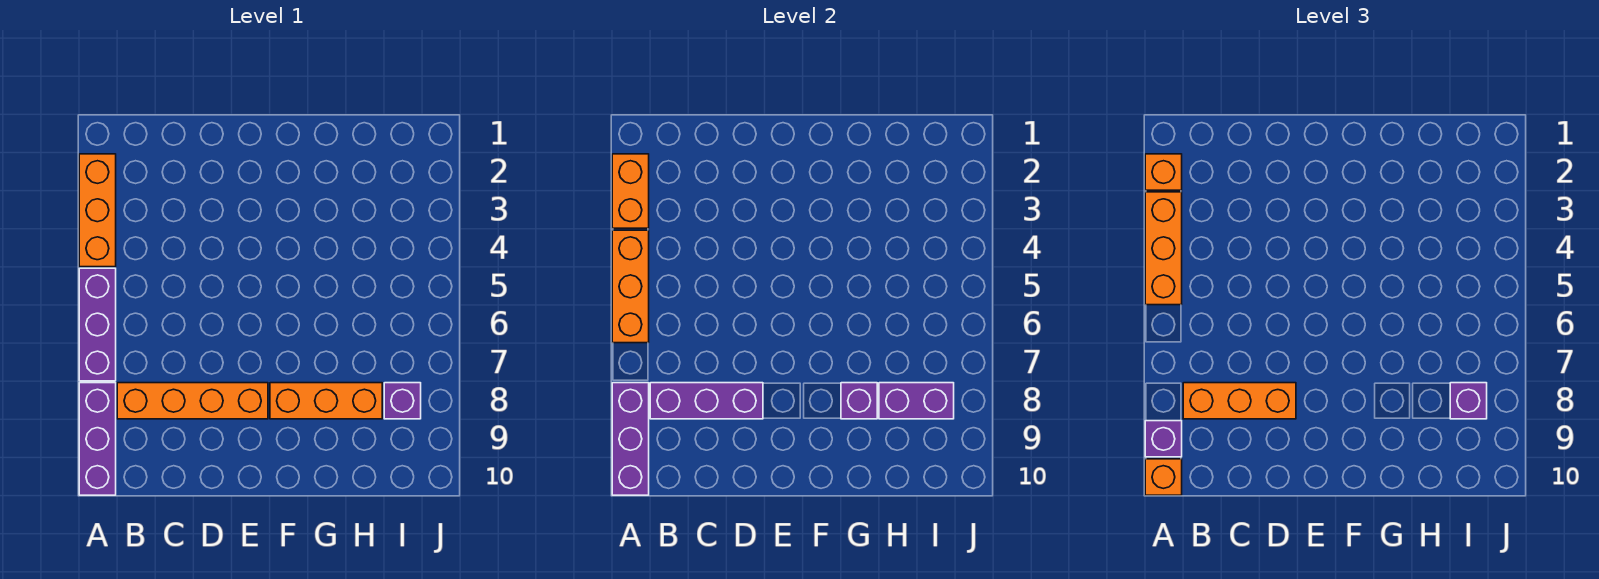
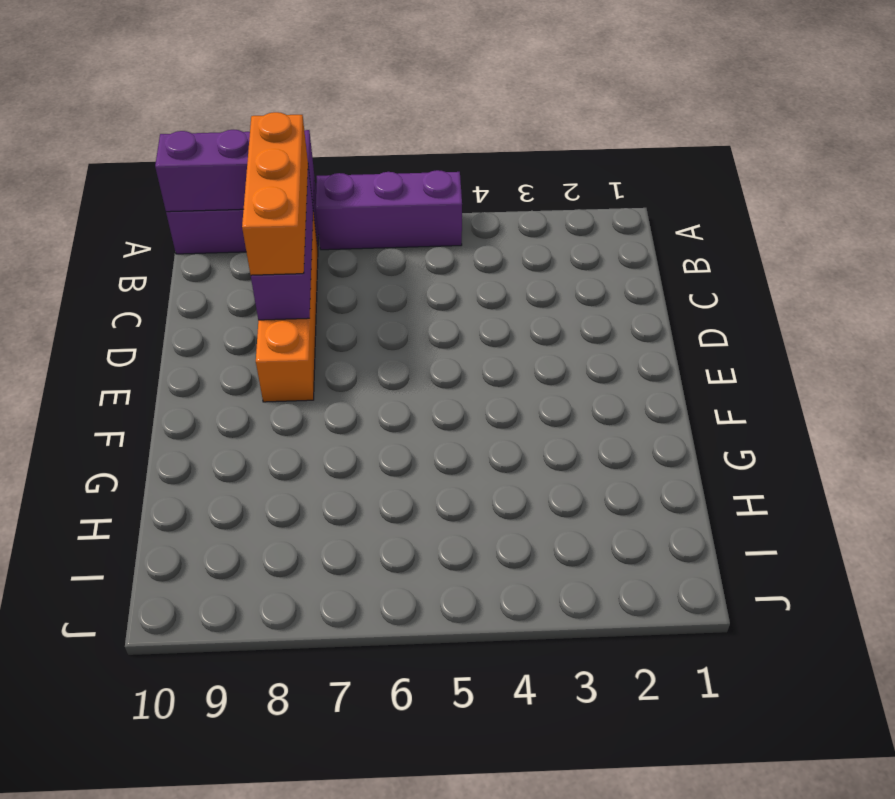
none -> orange 1x3 brick [79,154,116,267]
none -> orange 1x3 brick [270,383,382,419]
none -> purple 1x1 brick [384,383,421,419]

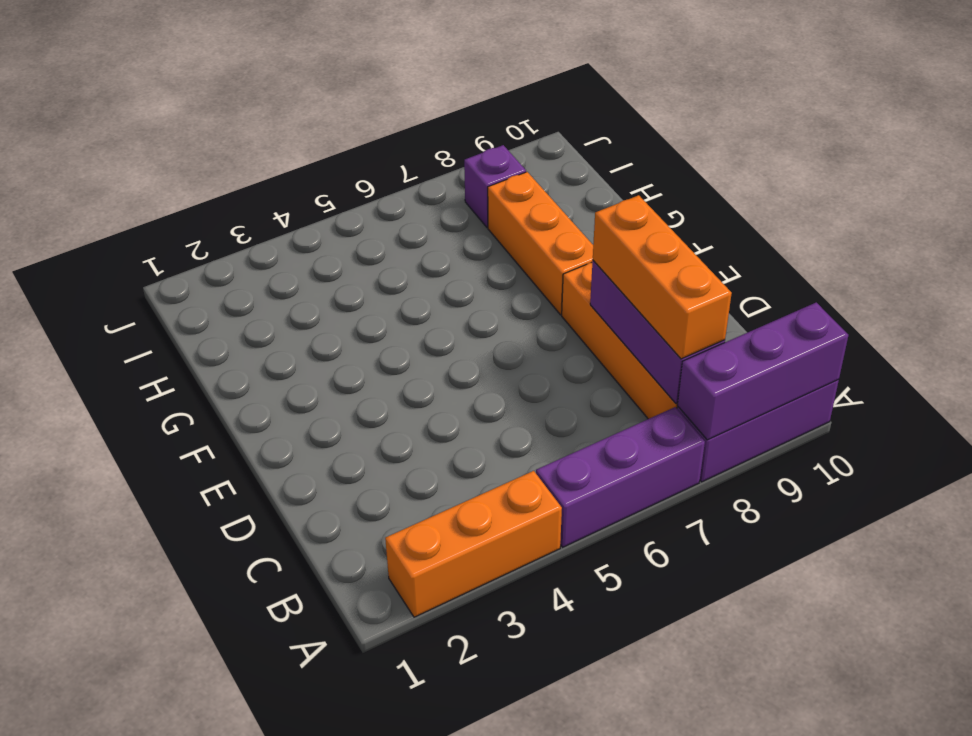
none -> orange 1x2 brick [612,154,649,228]
none -> orange 1x3 brick [612,230,649,343]
none -> purple 1x1 brick [841,383,877,419]

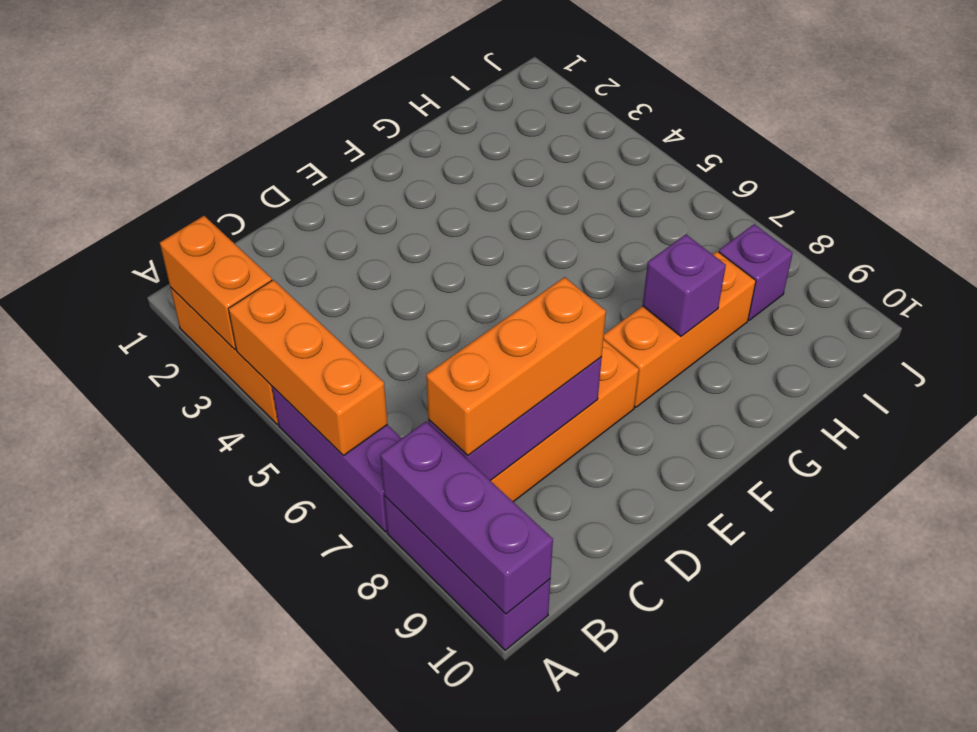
none -> purple 1x2 brick [879,383,954,419]
none -> orange 1x1 brick [1145,154,1182,190]
none -> orange 1x3 brick [1145,192,1182,305]

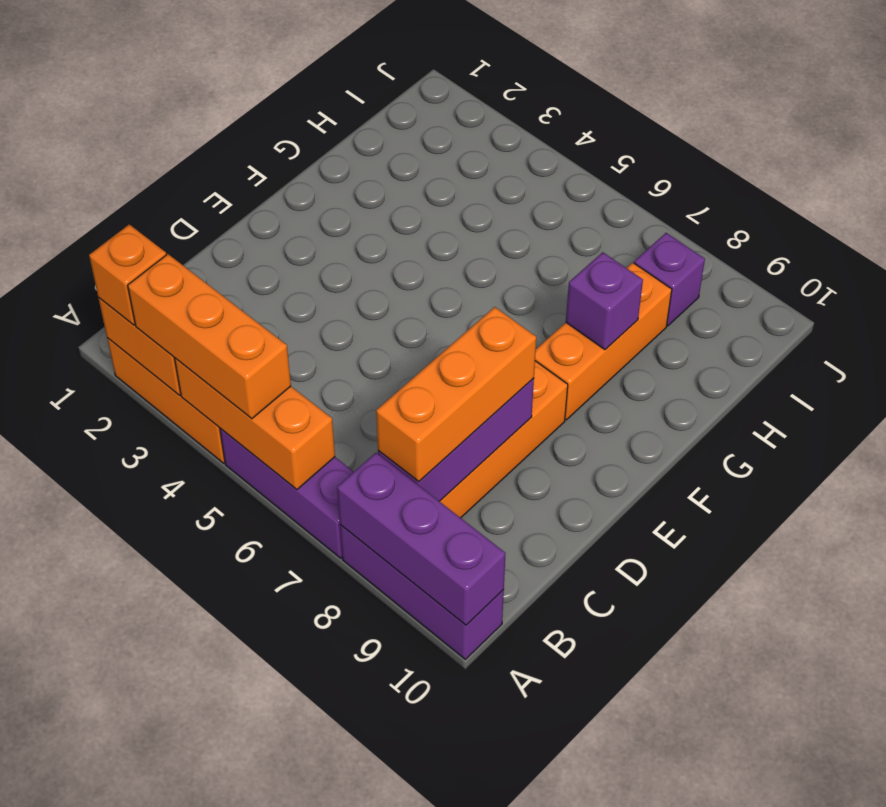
none -> purple 1x2 brick [879,383,954,419]
none -> purple 1x1 brick [1145,421,1182,457]
none -> orange 1x1 brick [1145,459,1182,495]

